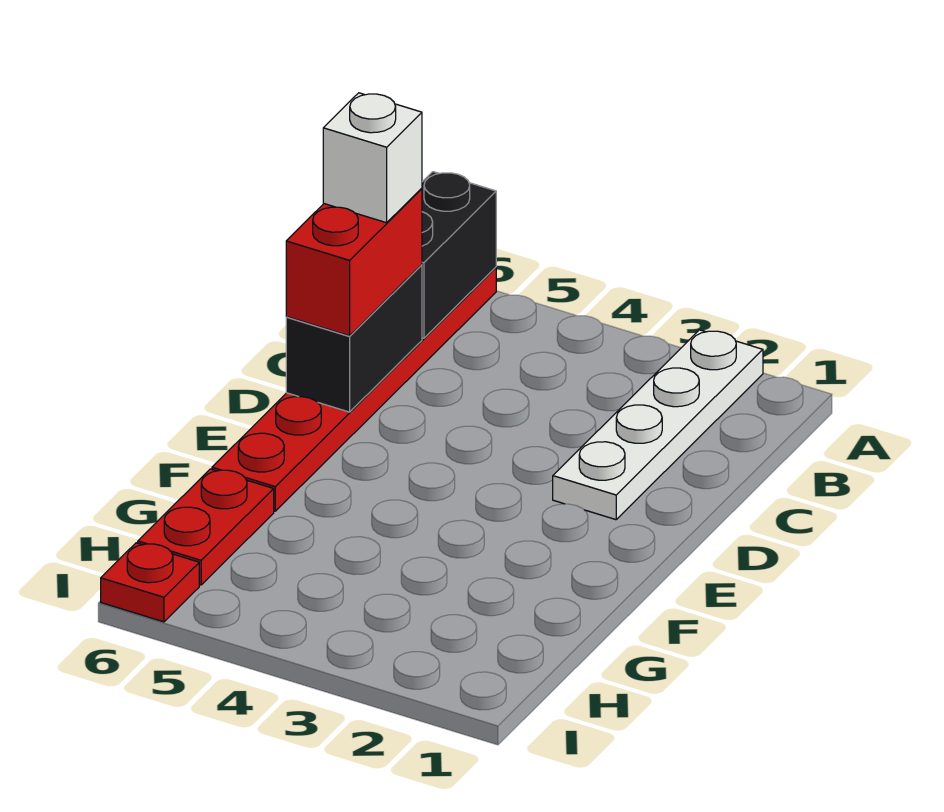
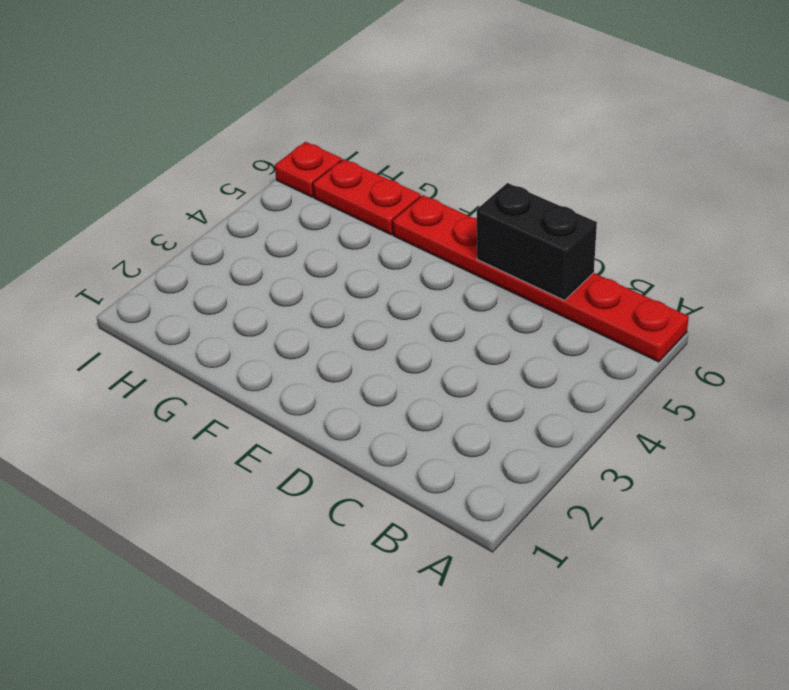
none -> white 1x4 plate [553,330,763,520]
none -> black 1x2 brick [422,172,496,338]

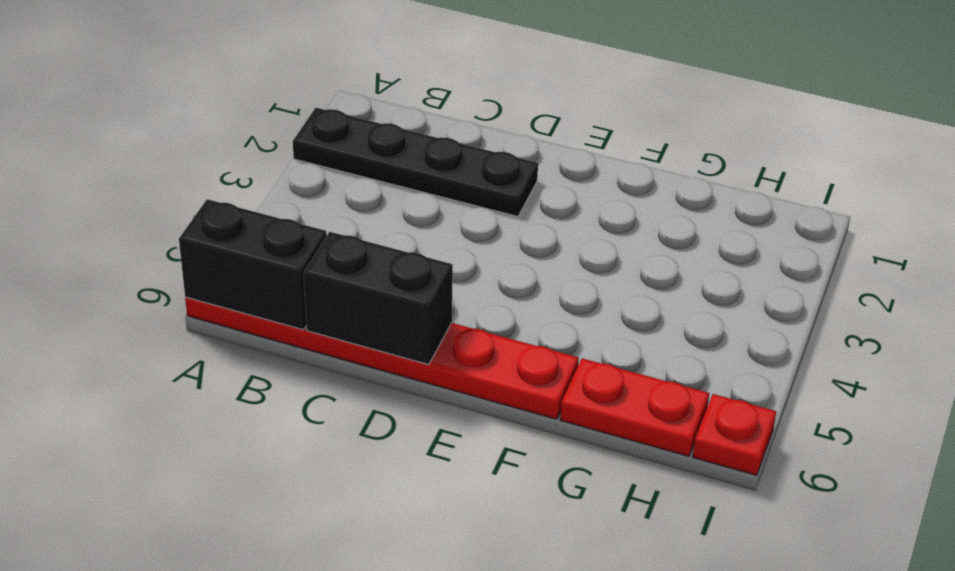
black 1x4 plate [293,108,538,217] -> white 1x4 plate [553,330,763,520]
none -> red 1x2 brick [286,188,422,336]
none -> white 1x1 brick [323,93,422,223]

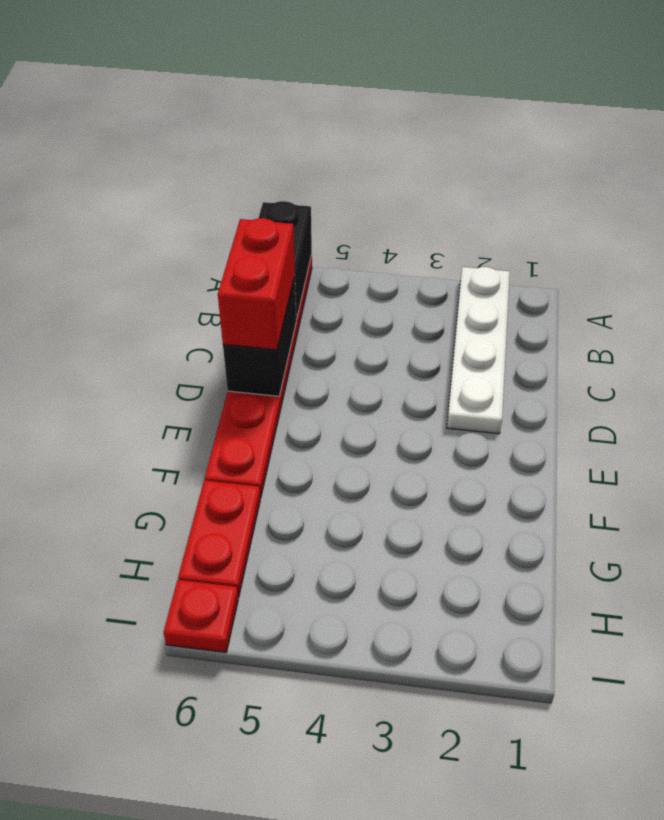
none -> white 1x1 brick [323,93,422,223]

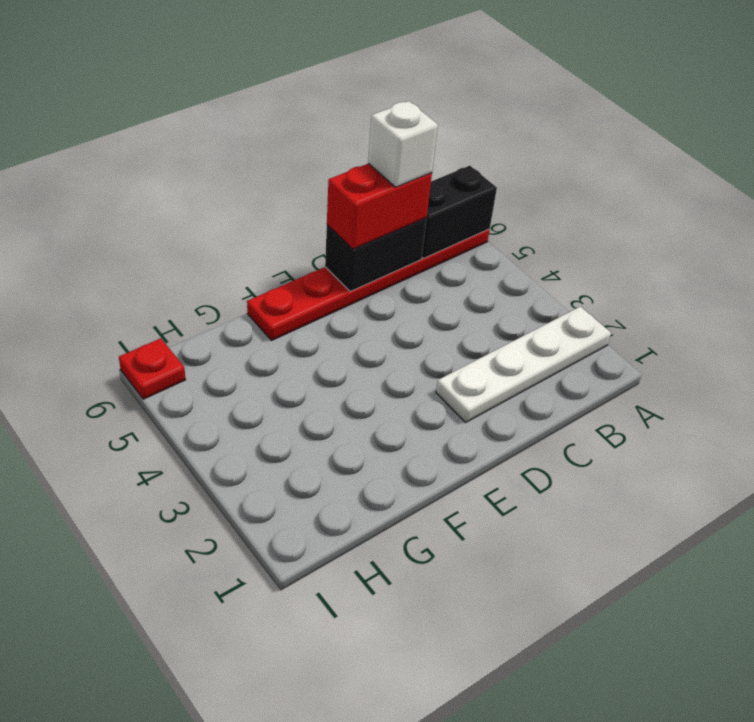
none -> red 1x2 plate [138,469,274,585]

